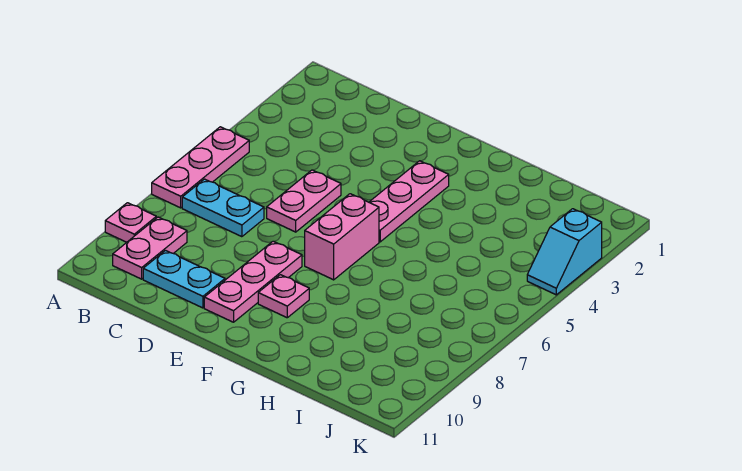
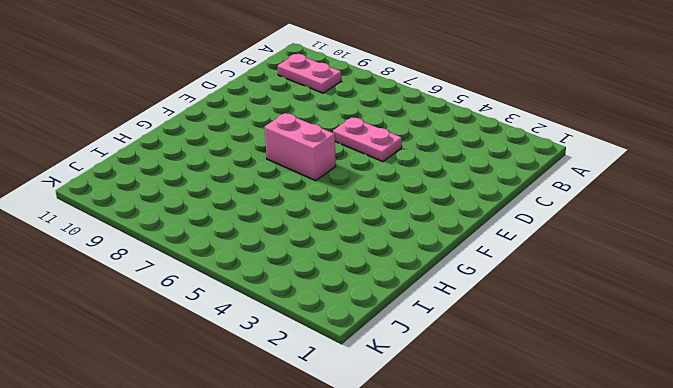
none -> pink 1x3 plate [152,127,249,208]
none -> pink 1x1 plate [105,203,156,242]

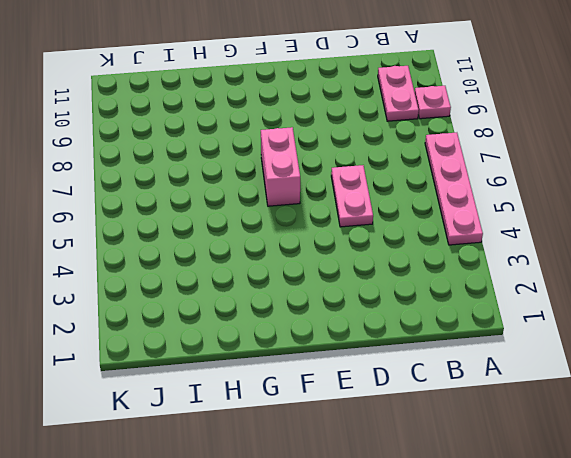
pink 1x4 plate [425,133,483,245] -> pink 1x3 plate [152,127,249,208]
none -> cyan 1x2 plate [182,179,264,237]
none -> cyan 1x2 plate [143,250,225,308]

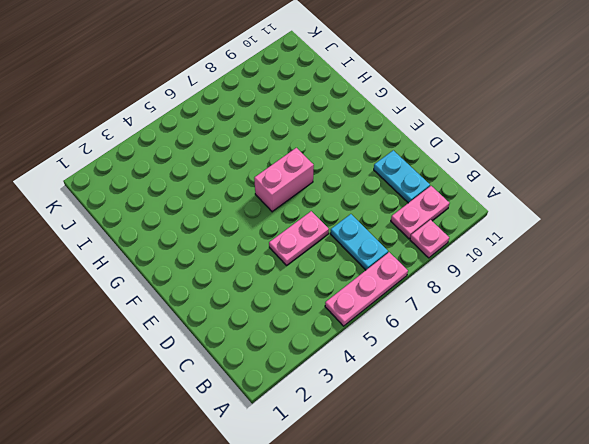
none -> pink 1x3 plate [204,241,302,322]
none -> pink 1x3 plate [369,161,449,242]

